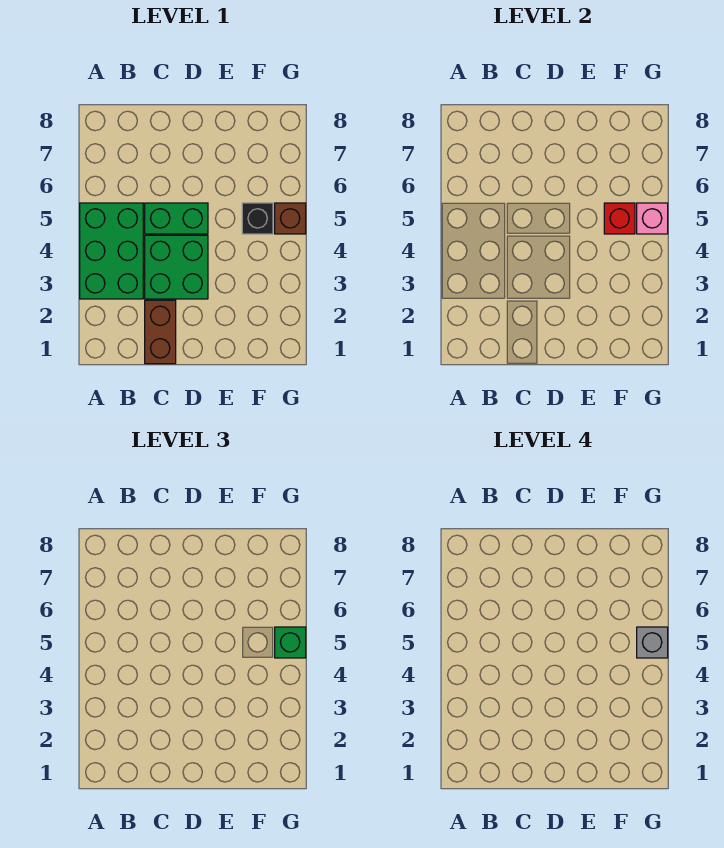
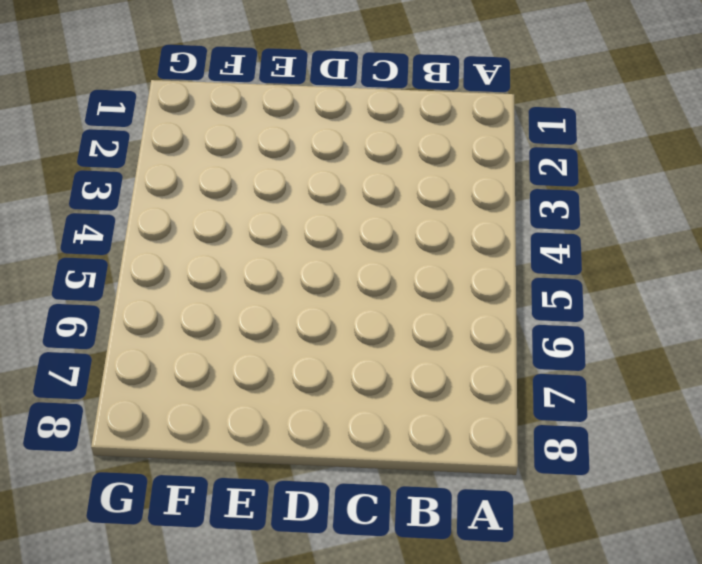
none -> green 2x3 brick [80,203,143,299]
none -> brown 1x2 brick [145,300,176,364]

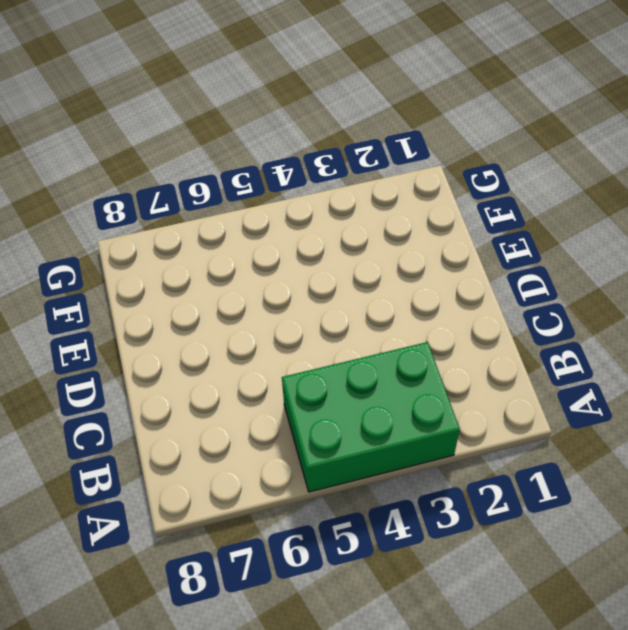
none -> brown 1x2 brick [145,300,176,364]
none -> green 2x2 brick [145,235,208,299]

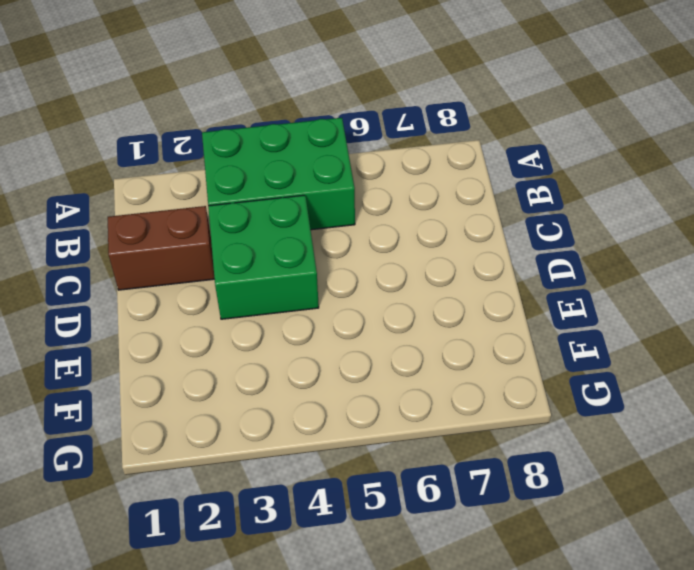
none -> green 1x2 brick [145,203,208,234]
none -> black 1x1 brick [242,203,273,234]

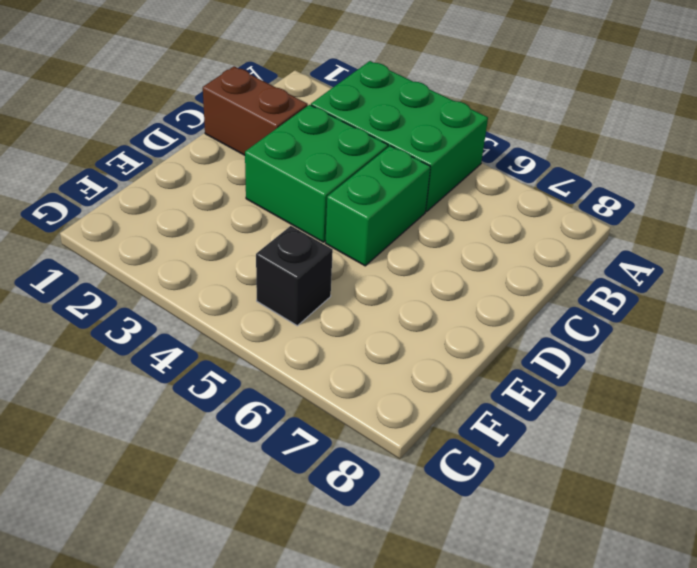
none -> brown 1x1 brick [275,203,306,234]
none -> red 1x1 brick [604,203,635,234]

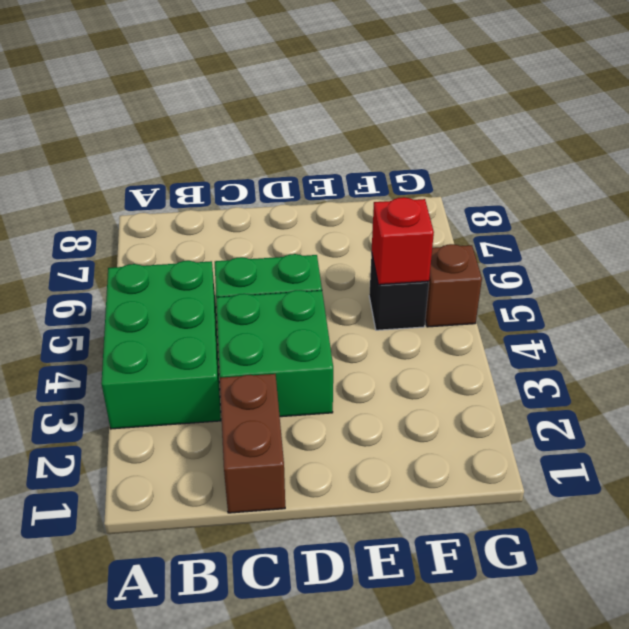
none -> pink 1x1 brick [637,203,668,234]
none -> green 1x1 brick [275,627,306,658]

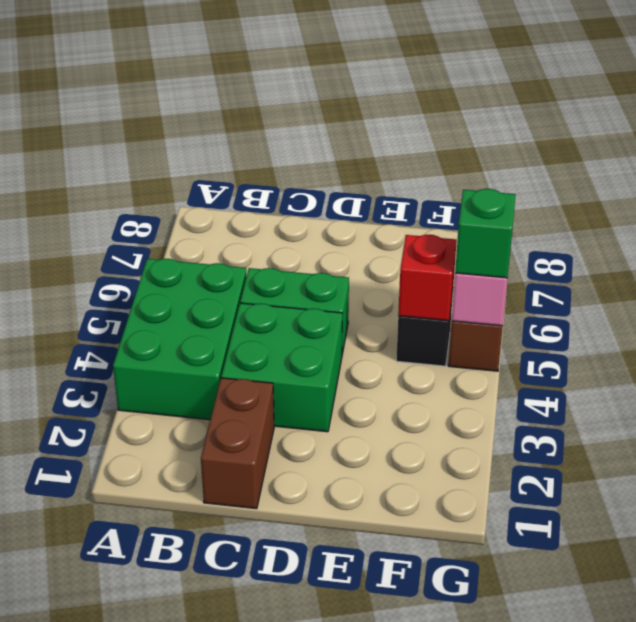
none -> grey 1x1 brick [637,627,668,658]

